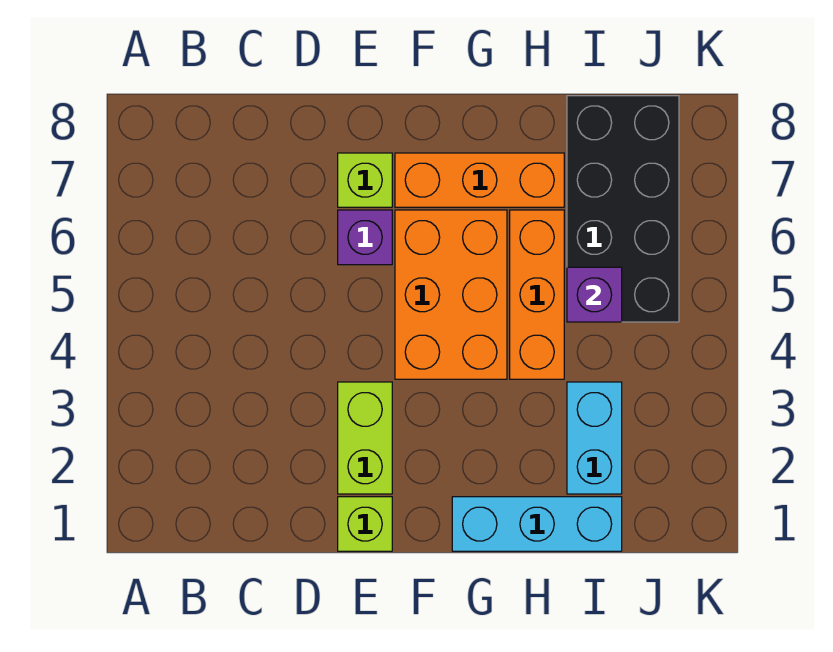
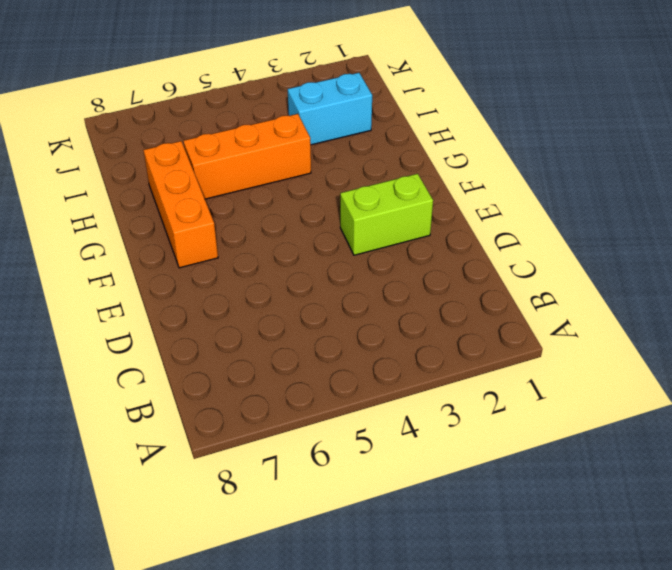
none -> lime 1x1 brick [338,497,392,551]
none -> purple 1x1 brick [338,210,392,265]

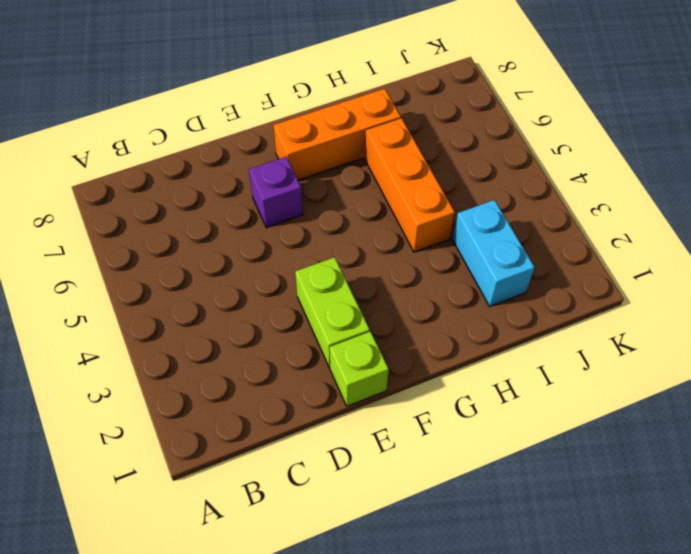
none -> lime 1x1 brick [338,153,392,207]
none -> orange 2x3 brick [395,210,507,379]

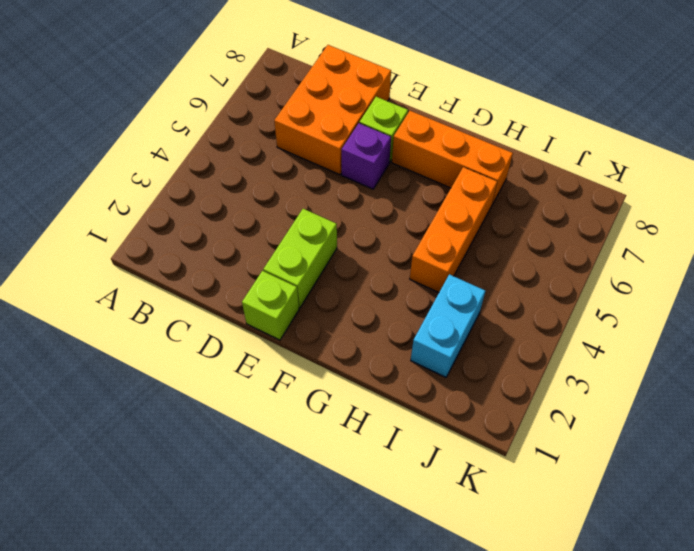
orange 2x3 brick [274,45,391,175] -> orange 2x3 brick moved to [395,210,507,379]
none -> cyan 1x3 brick [452,497,622,551]
none -> black 2x4 brick [567,96,679,322]

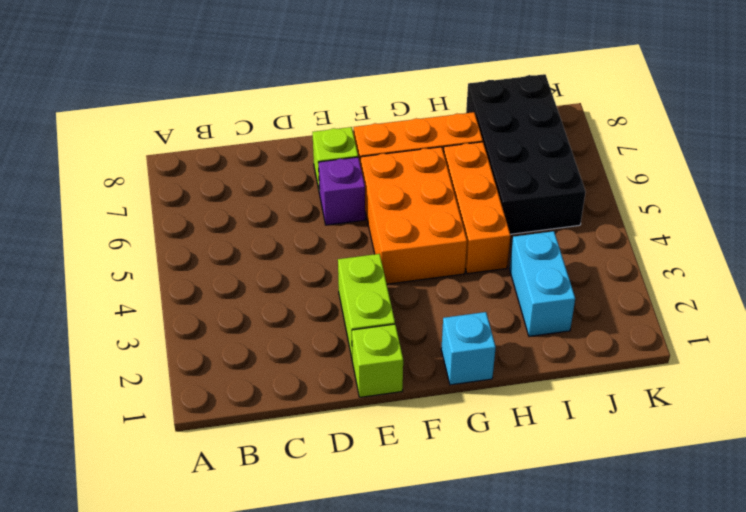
cyan 1x1 brick [441,312,496,385] -> cyan 1x3 brick [452,497,622,551]
none -> purple 1x1 brick [567,267,622,322]

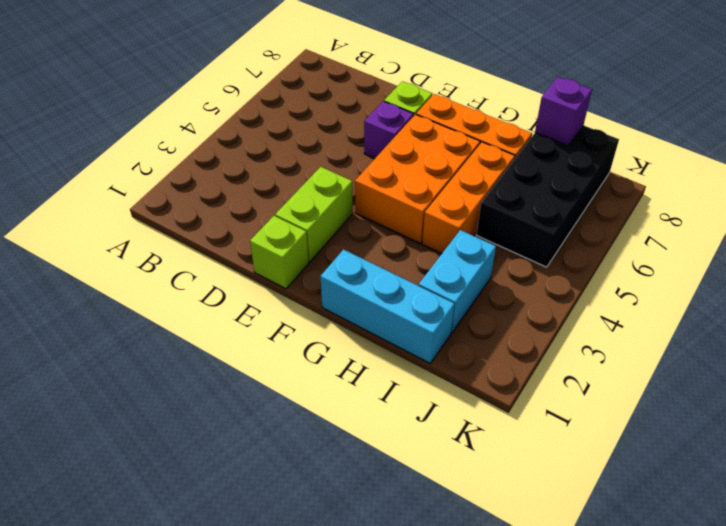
purple 1x1 brick [535,77,592,146] -> purple 1x1 brick moved to [567,267,622,322]

